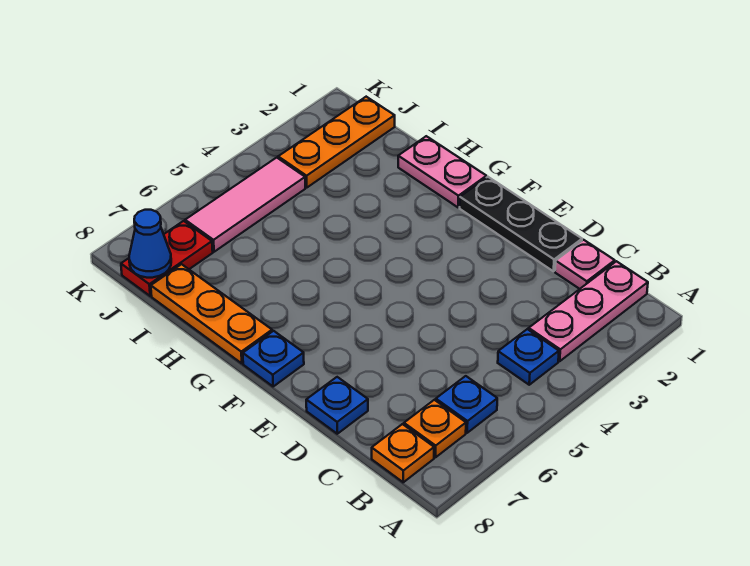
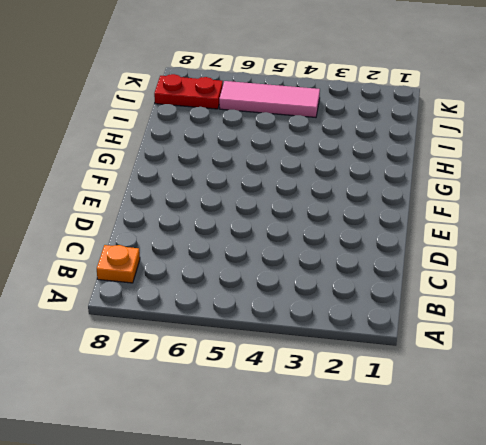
none -> pink 1x3 plate [529,261,648,361]
none -> blue 1x1 plate [498,329,559,385]
none -> blue 1x1 plate [436,376,497,433]

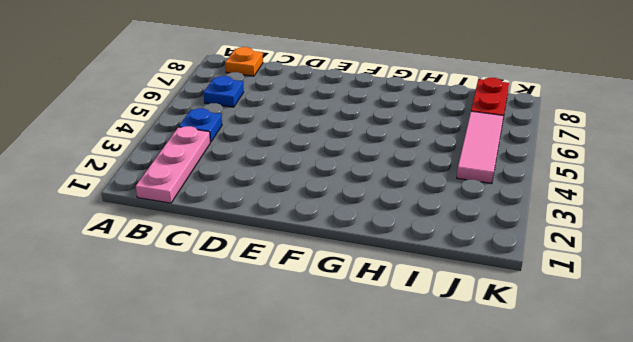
none -> orange 1x1 plate [404,400,466,457]
none -> pink 1x1 plate [555,240,615,289]
none -> black 1x3 plate [460,177,582,271]

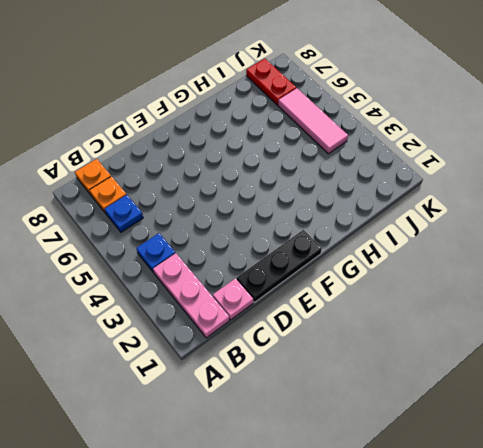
none -> blue 1x1 plate [306,377,368,434]
none -> blue 1x1 plate [243,331,304,386]
none -> pink 1x2 plate [398,136,486,207]

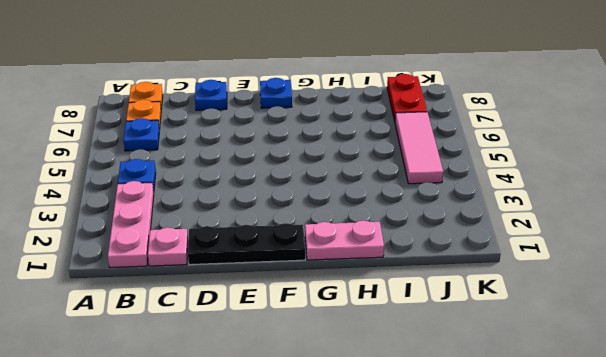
none -> orange 1x3 plate [151,264,272,363]
none -> orange 1x3 plate [278,97,395,188]
none -> blue 1x1 cone [129,210,171,278]

